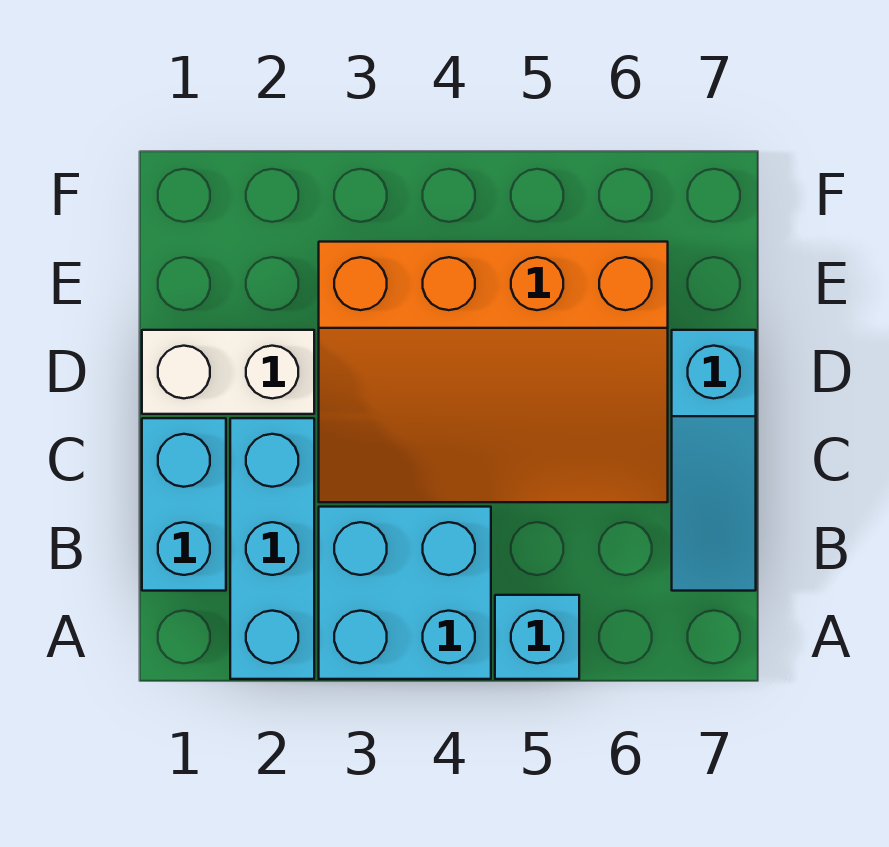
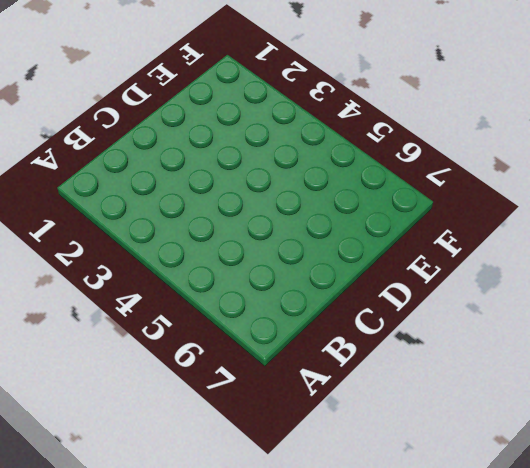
none -> cyan 1x3 brick [230,418,314,679]
none -> cyan 2x2 brick [319,507,491,679]

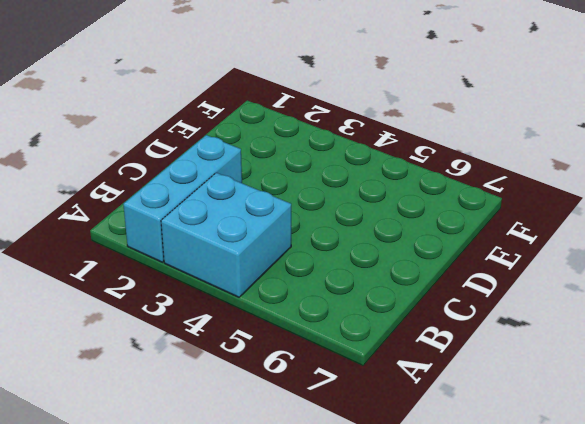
none -> cyan 1x1 brick [495,595,579,679]
none -> cyan 1x2 brick [142,418,226,591]

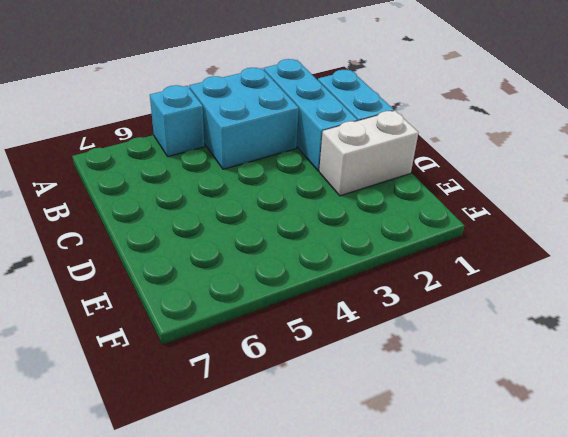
none -> cyan 1x3 slope [672,330,756,591]
none -> orange 3x4 slope [319,242,668,502]

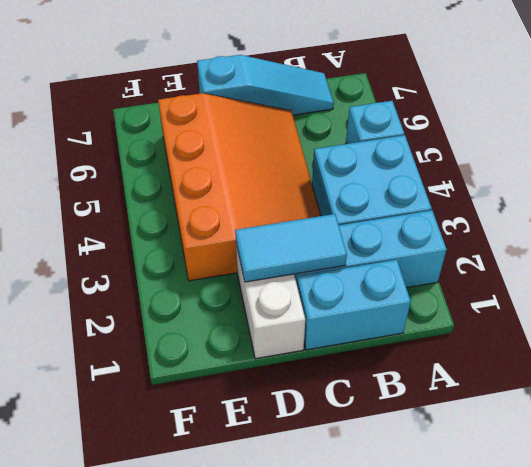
cyan 1x2 tile [235,214,347,282] -> none

